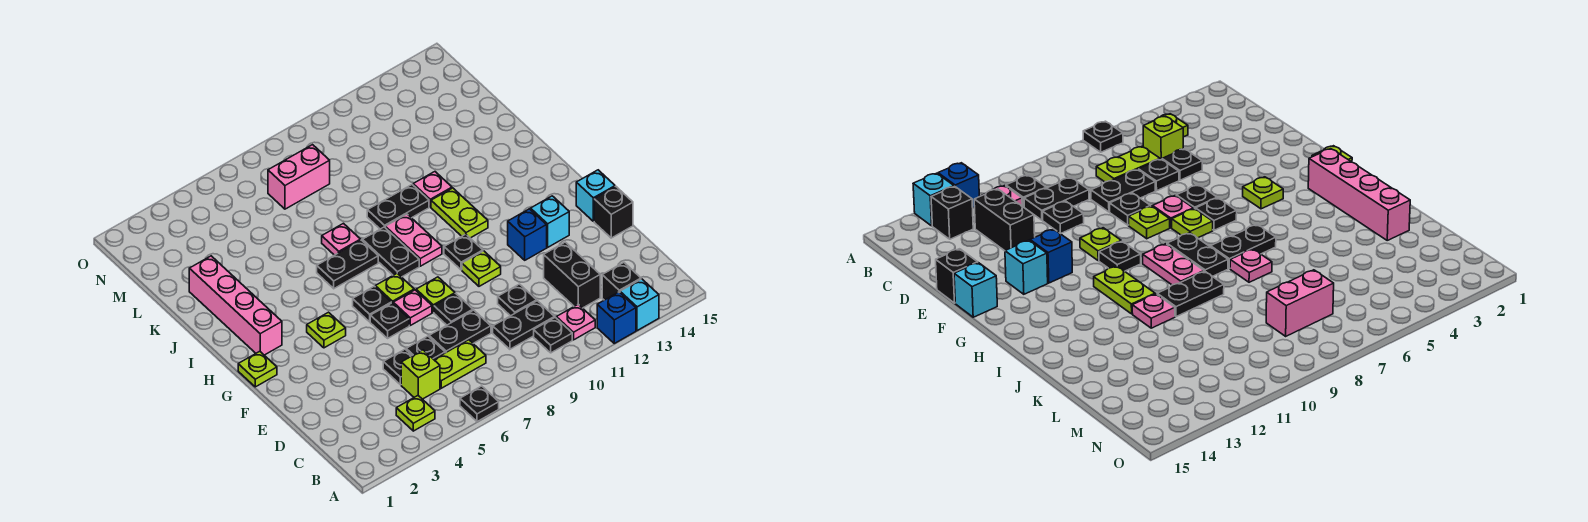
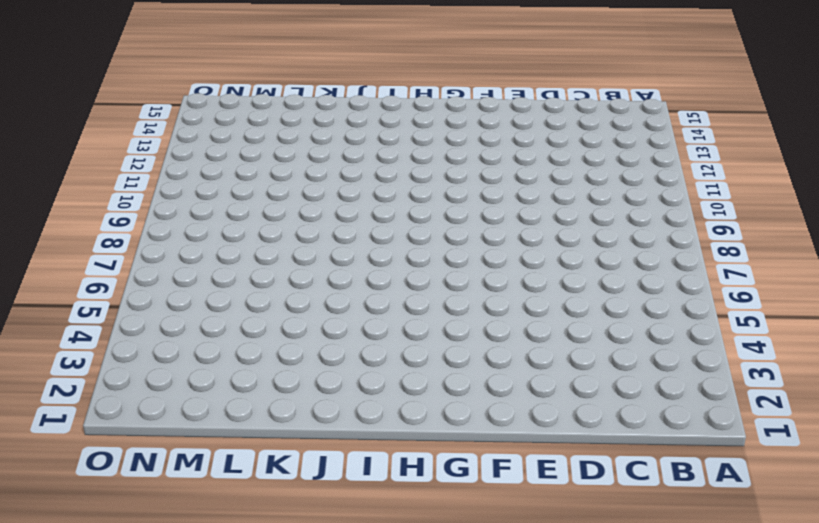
none -> black 1x1 plate [460,386,499,422]
none -> blue 1x1 brick [597,292,636,343]
none -> cyan 1x1 brick [620,279,659,331]
none -> lime 1x1 plate [396,396,435,431]

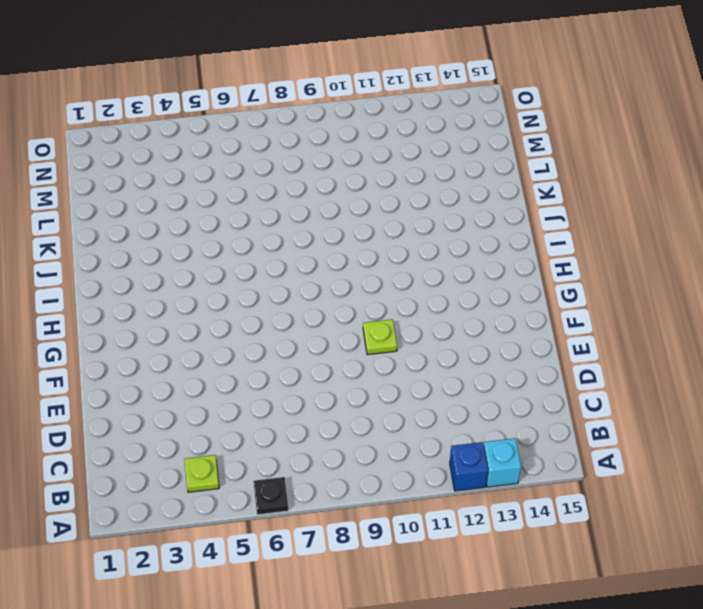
none -> black 1x1 plate [534,317,572,353]
none -> pink 1x1 plate [556,304,595,340]
none -> black 1x1 brick [602,262,641,300]
none -> lime 1x1 brick [401,350,440,399]

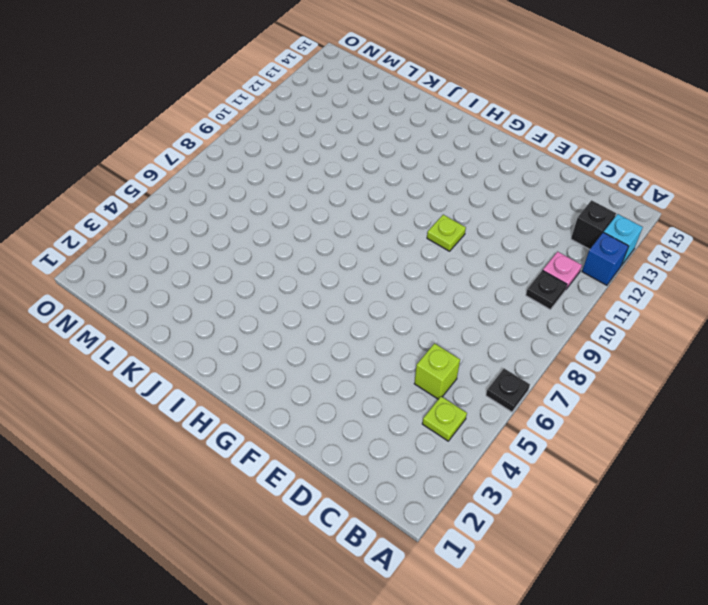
none -> lime 1x2 plate [434,340,486,388]
none -> black 1x2 plate [493,301,554,349]
none -> black 1x2 brick [544,242,600,308]
none -> black 1x1 plate [383,349,412,385]

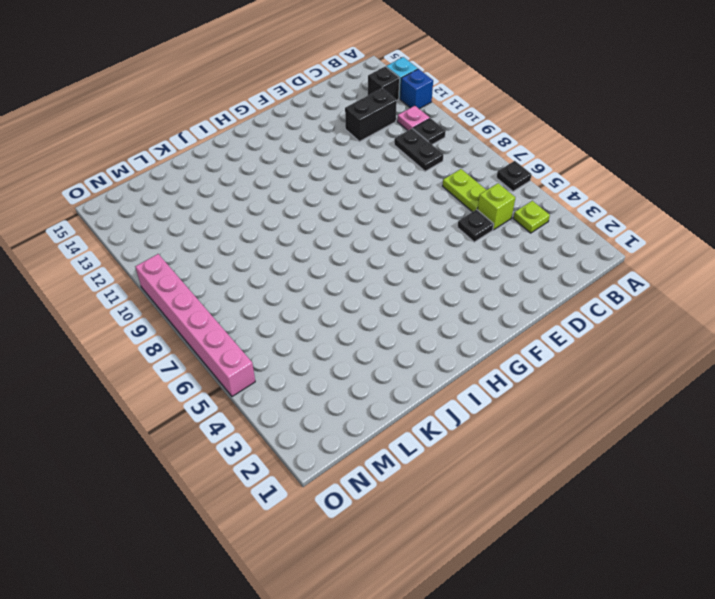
pink 1x6 brick [135,254,255,397] -> none
none -> black 1x1 plate [406,336,445,359]
none -> black 1x2 plate [429,310,491,353]
none -> black 1x1 plate [498,284,537,316]
none -> black 1x1 plate [434,294,473,325]

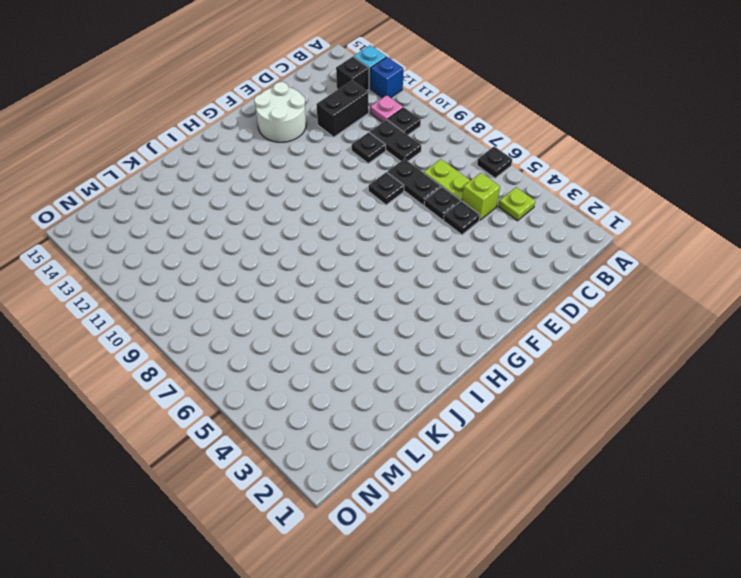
white 2x2 round brick [254,82,306,142] -> cyan 1x1 brick [531,196,569,247]
none -> black 1x1 brick [594,187,633,238]
none -> black 1x1 plate [370,303,409,338]
none -> pink 1x1 plate [393,290,432,325]
none -> lime 1x1 plate [416,277,455,312]

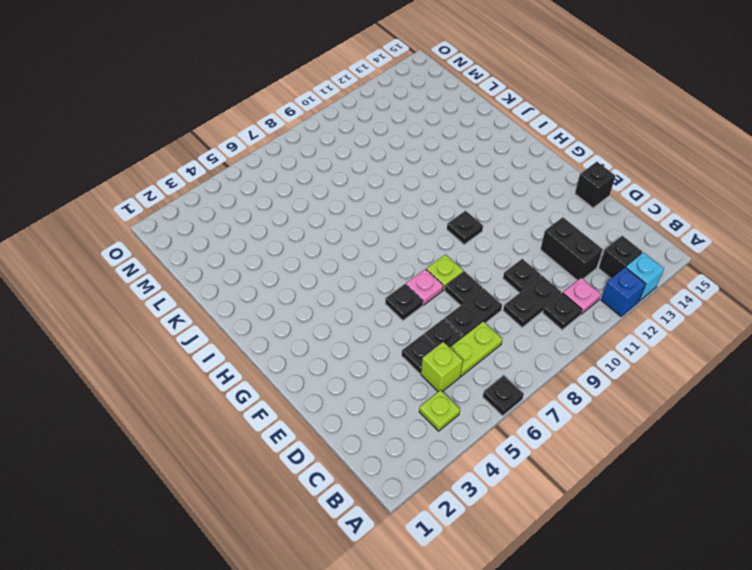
none -> lime 1x1 plate [462,251,501,286]
none -> blue 1x1 brick [508,209,547,260]
none -> cyan 1x1 brick [531,196,569,247]
none -> cyan 1x1 brick [576,170,615,221]

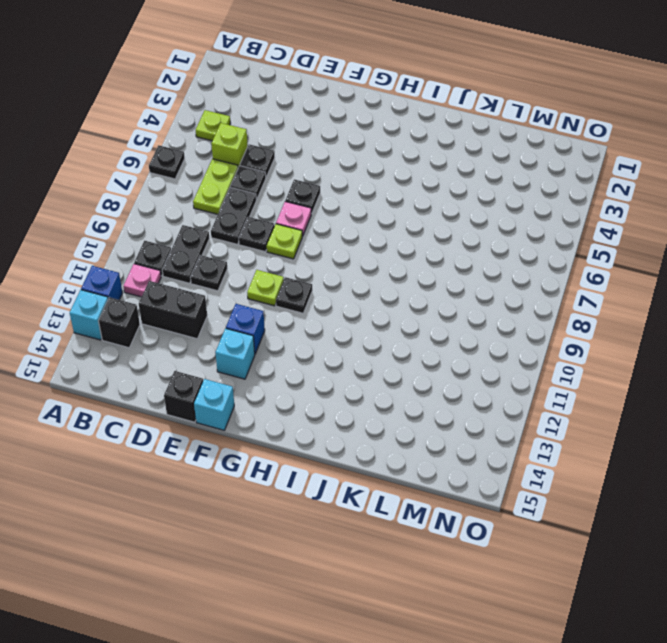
none -> lime 1x1 plate [238,351,277,387]
none -> lime 1x1 plate [307,312,346,348]
none -> black 1x1 plate [353,286,391,322]
none -> lime 1x1 plate [375,273,414,303]

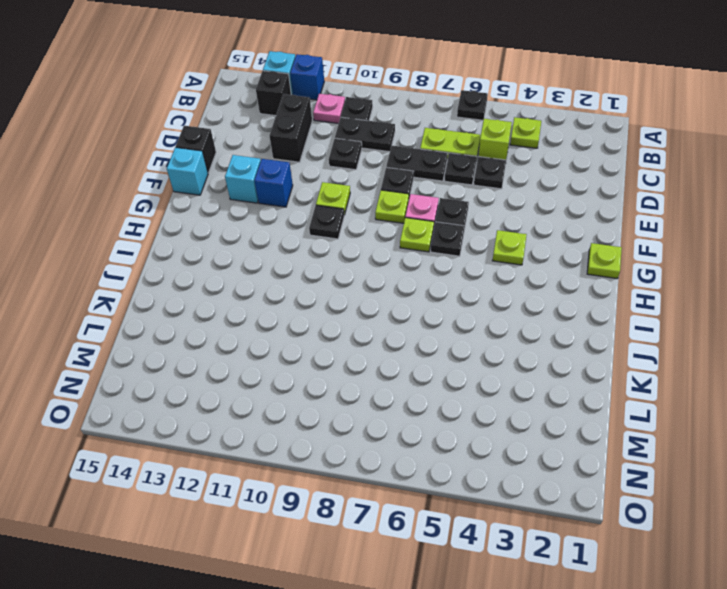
none -> pink 1x4 brick [189,256,282,355]
none -> black 1x2 plate [362,227,419,277]
none -> pink 1x2 plate [385,214,442,266]
none -> lime 1x2 plate [431,188,488,238]

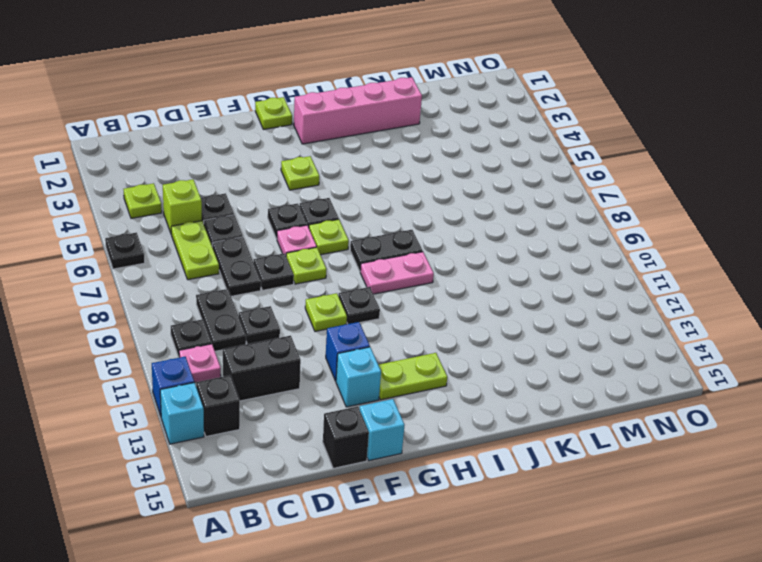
lime 1x2 plate [379,353,447,400] -> lime 1x2 plate moved to [431,188,488,238]
none -> black 1x2 plate [317,240,378,289]
none -> pink 1x1 plate [322,223,361,255]
none -> black 1x2 plate [367,185,429,229]
none -> pink 1x1 plate [413,172,452,207]

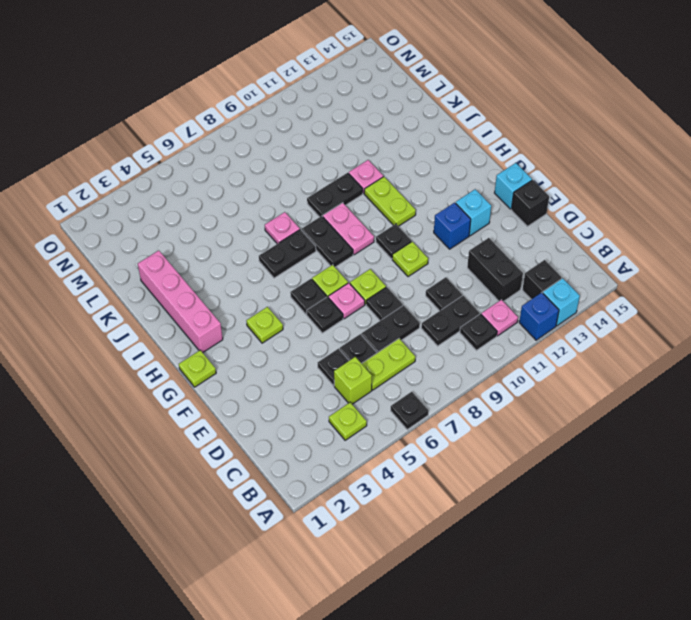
none -> pink 1x2 brick [268,145,330,209]

